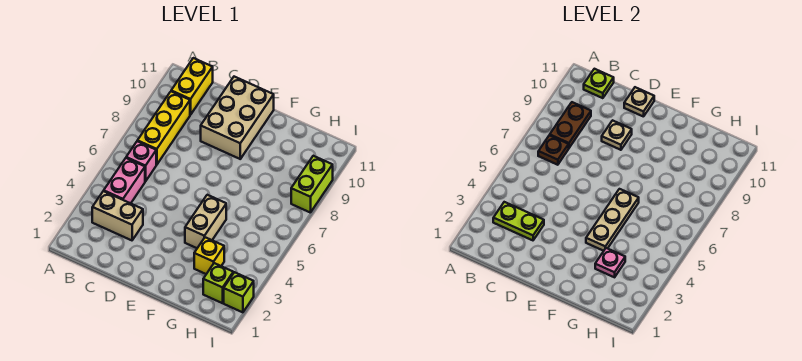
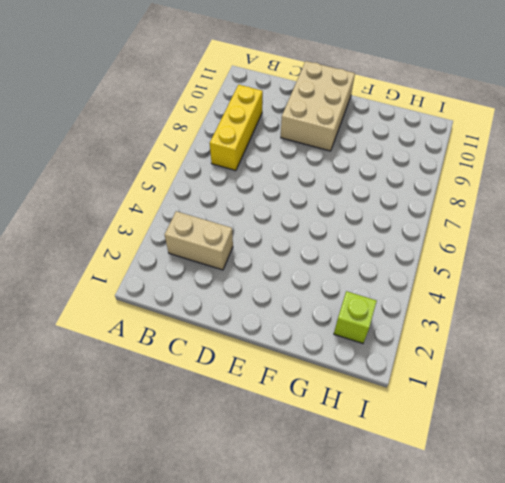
none -> pink 1x2 brick [104,158,145,203]
none -> pink 1x1 brick [126,141,156,181]
none -> yellow 1x2 brick [171,58,213,115]

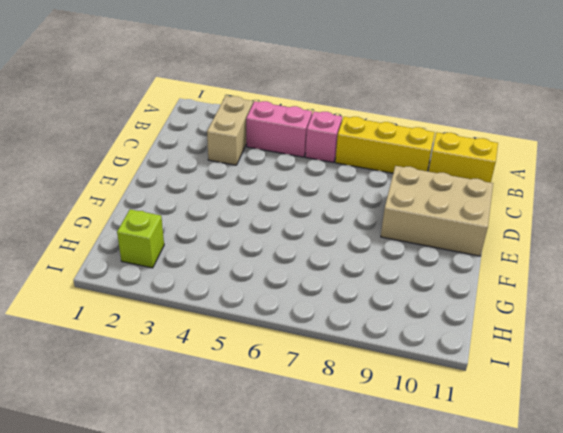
none -> tan 1x2 brick [185,195,226,248]
none -> yellow 1x1 brick [194,237,224,274]
none -> lime 1x1 brick [224,272,254,312]

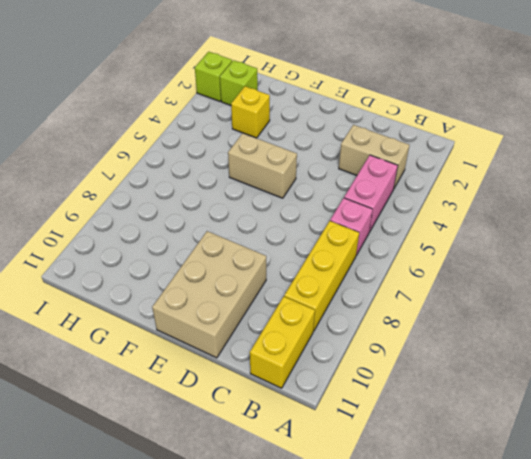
tan 1x2 brick [228,133,297,198] -> tan 1x2 brick turned to [185,195,226,248]
none -> lime 1x2 brick [291,156,333,213]
none -> lime 1x2 plate [493,202,544,240]
none -> brown 1x1 plate [538,135,569,165]

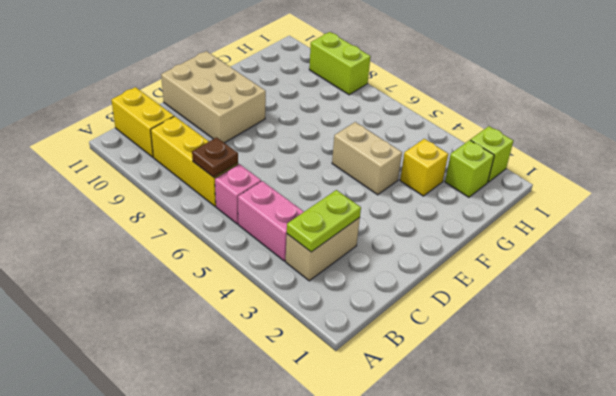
none -> brown 1x2 plate [550,102,591,148]
none -> lime 1x1 plate [584,69,614,98]
none -> tan 1x1 plate [602,120,632,150]

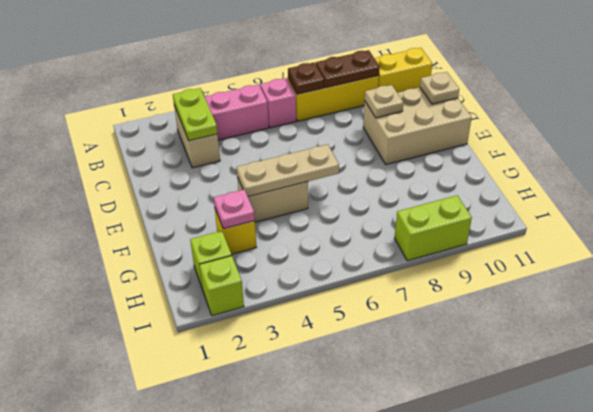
none -> lime 1x1 plate [584,69,614,98]

